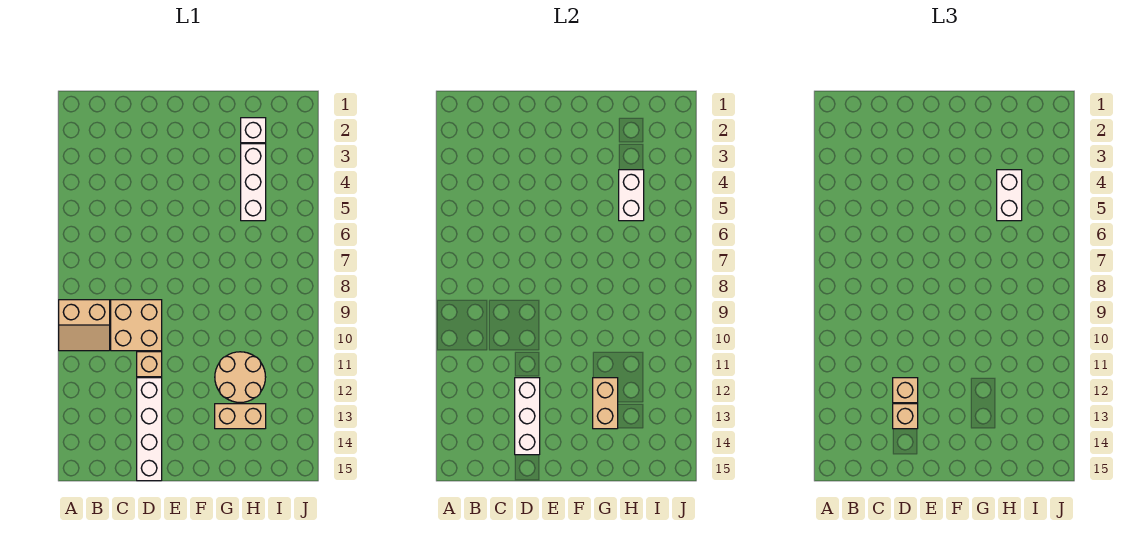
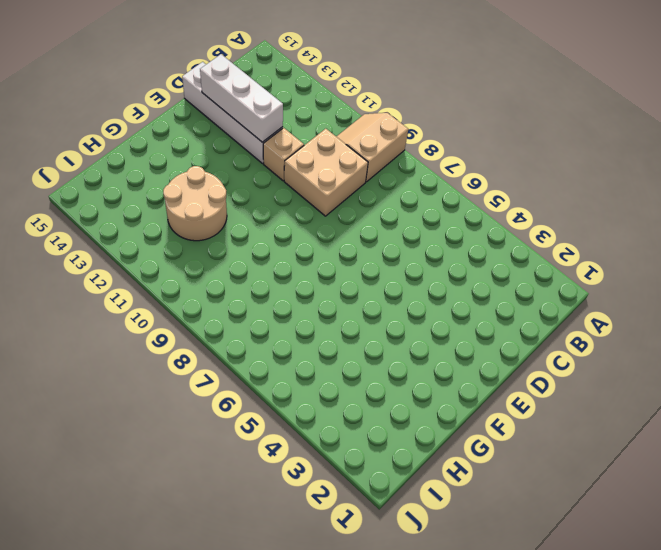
none -> tan 1x2 brick [215,404,266,429]
none -> white 1x1 brick [241,118,266,143]
none -> white 1x3 brick [241,144,266,221]

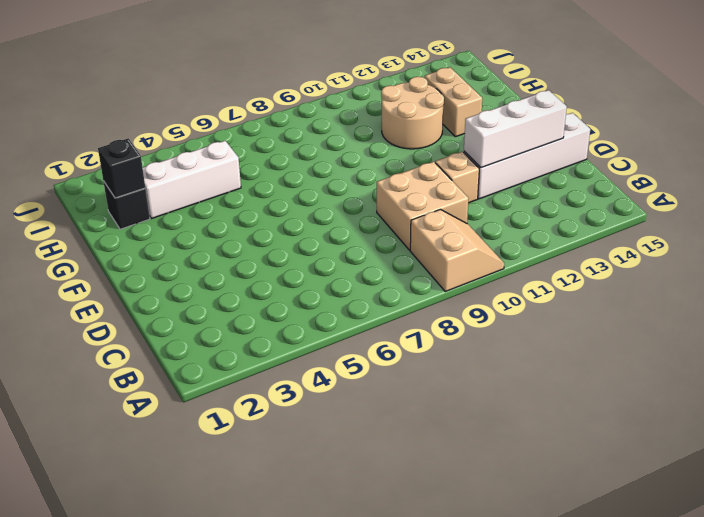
black 1x1 brick [103,181,150,229] -> white 1x1 brick [241,118,266,143]
black 1x1 brick [98,138,145,198] -> none
none -> tan 1x2 brick [593,378,618,429]
none -> white 1x2 brick [619,170,644,221]
none -> tan 1x1 brick [893,378,918,403]

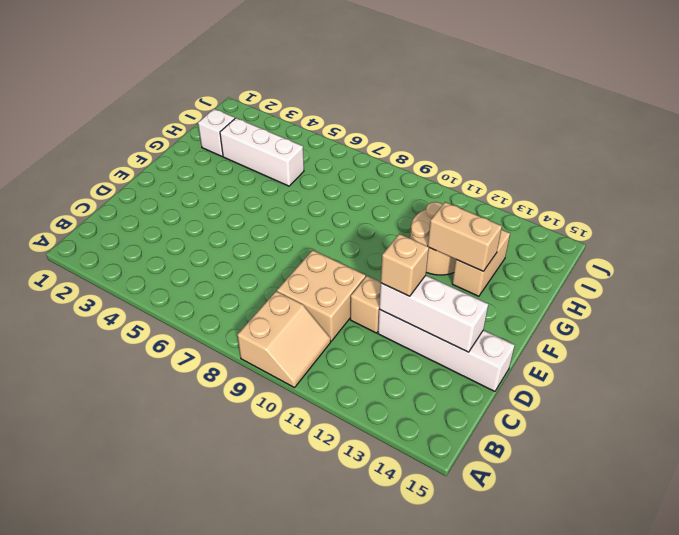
none -> white 1x2 brick [619,170,644,221]
none -> tan 1x1 brick [893,404,918,429]
none -> white 1x2 brick [997,170,1022,221]

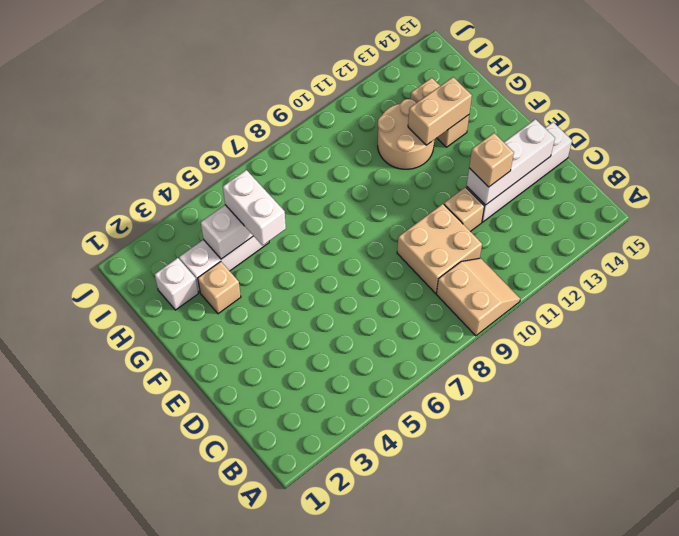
tan 1x1 brick [198,262,241,314] -> tan 1x1 brick moved to [893,404,918,429]
white 1x2 brick [223,170,286,245] -> white 1x2 brick turned to [997,170,1022,221]

